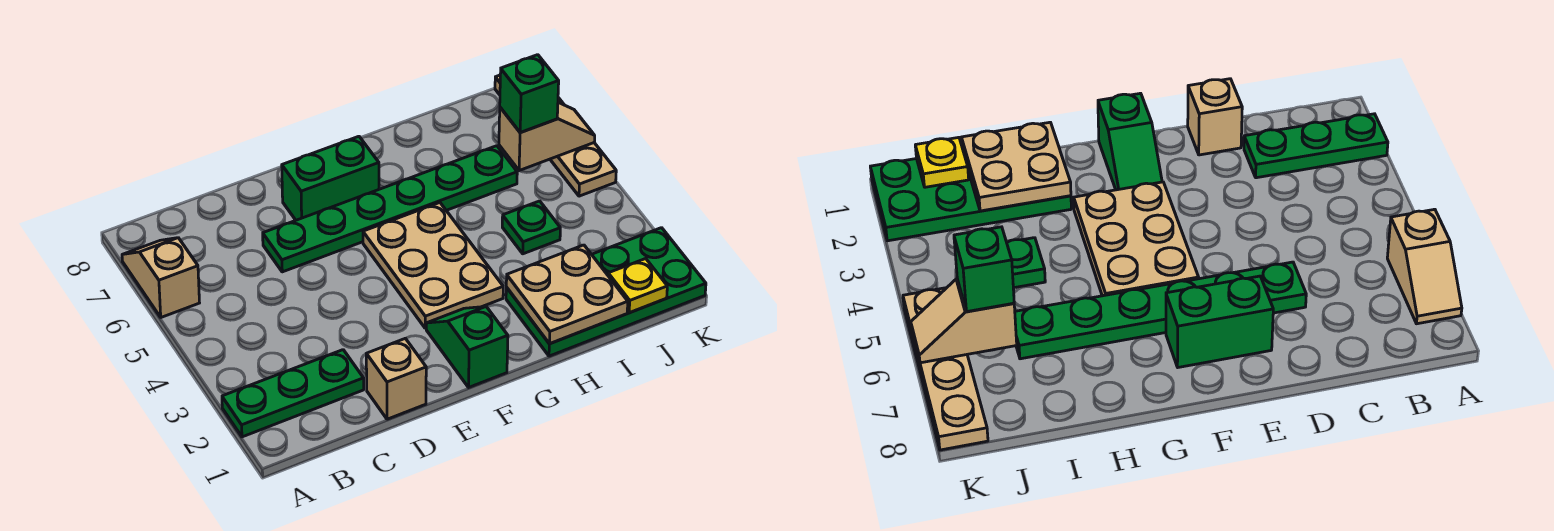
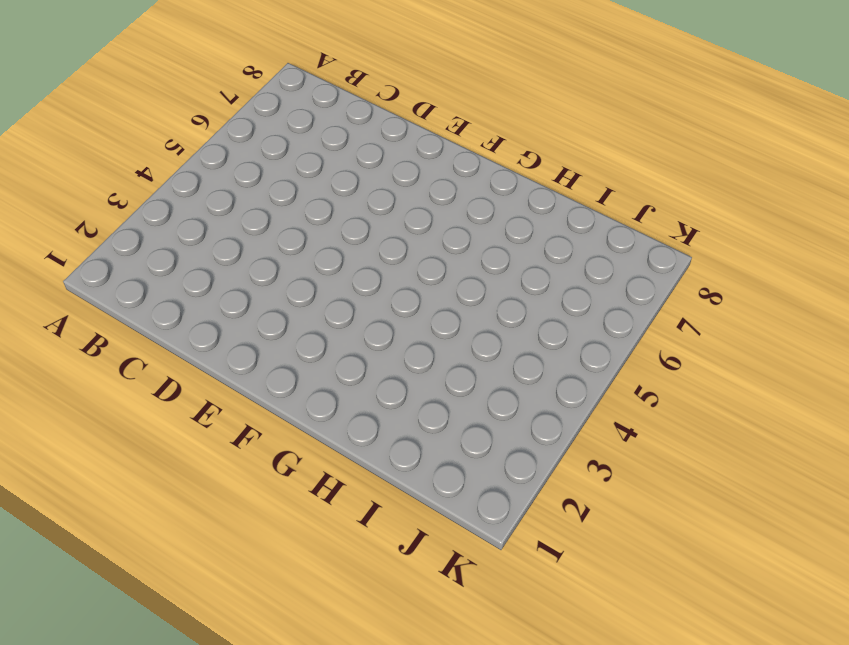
none -> green 1x3 plate [222,350,364,437]
none -> tan 1x2 slope [122,238,199,317]
none -> tan 1x1 brick [366,338,426,419]

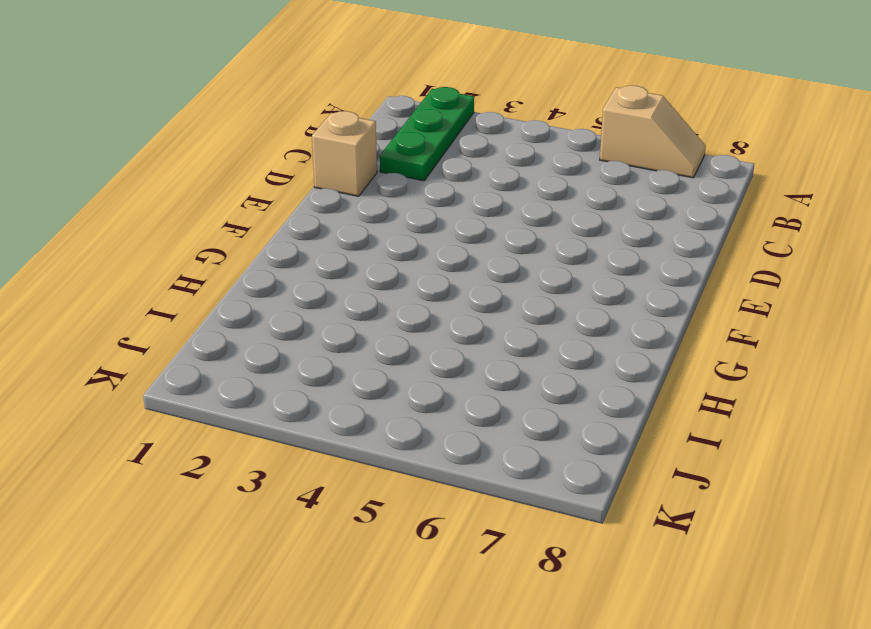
none -> green 1x6 plate [263,146,517,272]
none -> green 1x2 brick [282,136,379,220]
none -> green 1x2 slope [426,306,508,387]

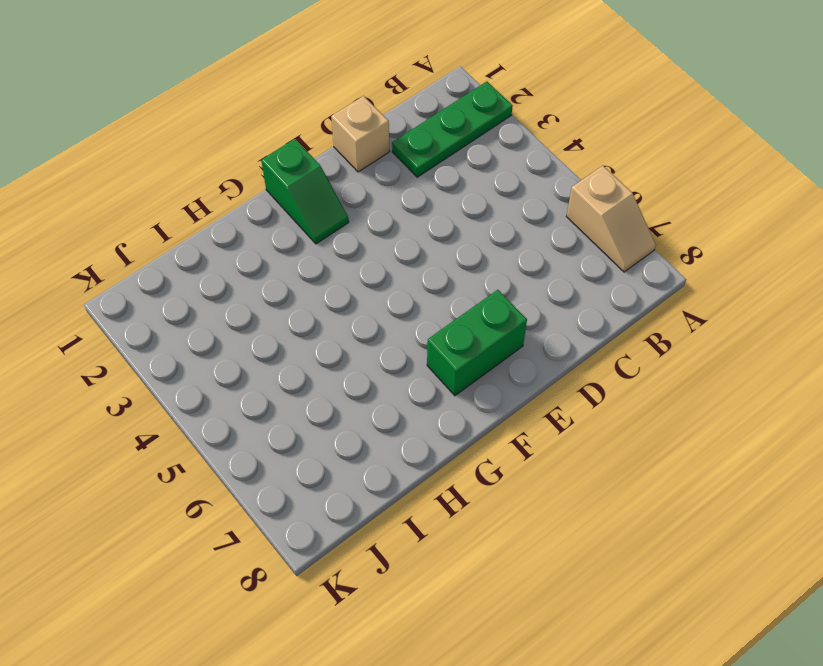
none -> green 1x6 plate [263,146,517,272]
none -> tan 2x3 plate [363,203,503,328]
none -> green 2x4 plate [506,228,706,356]

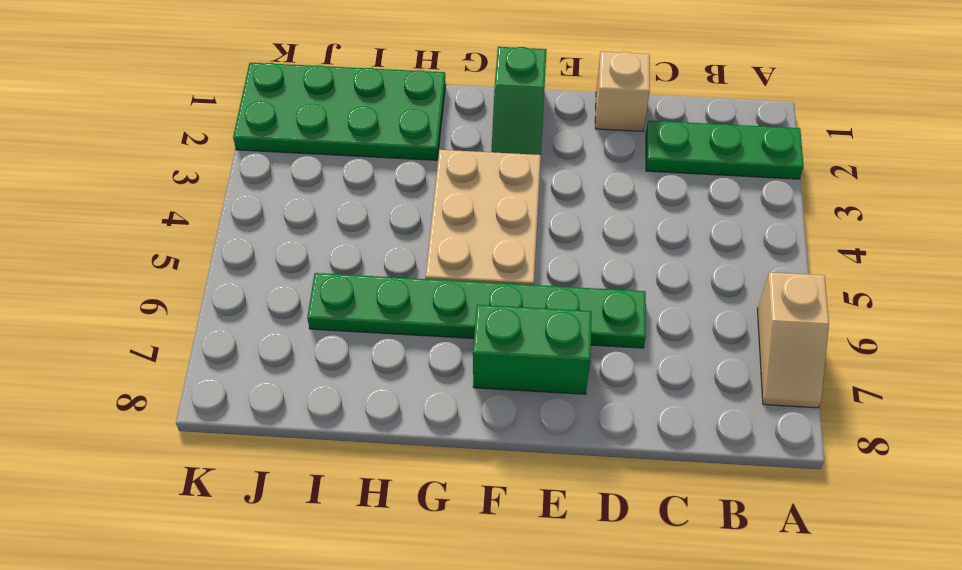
none -> green 1x1 plate [502,201,560,254]
none -> tan 1x4 plate [495,75,616,196]
none -> tan 2x2 plate [506,245,628,344]

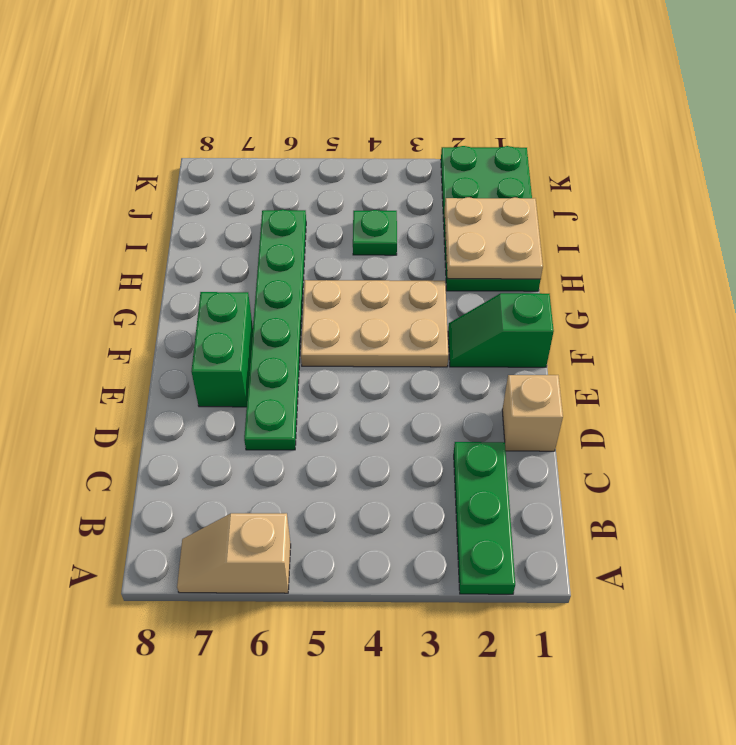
none -> tan 1x4 plate [495,75,616,196]
none -> yellow 1x1 plate [608,259,667,313]
none -> tan 1x2 slope [499,102,595,171]

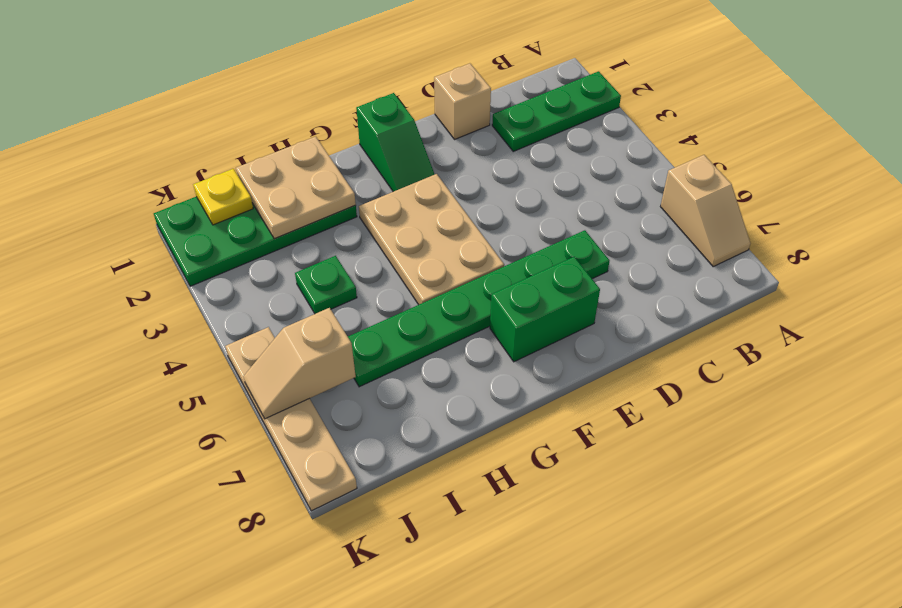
none -> green 1x1 brick [500,55,559,133]

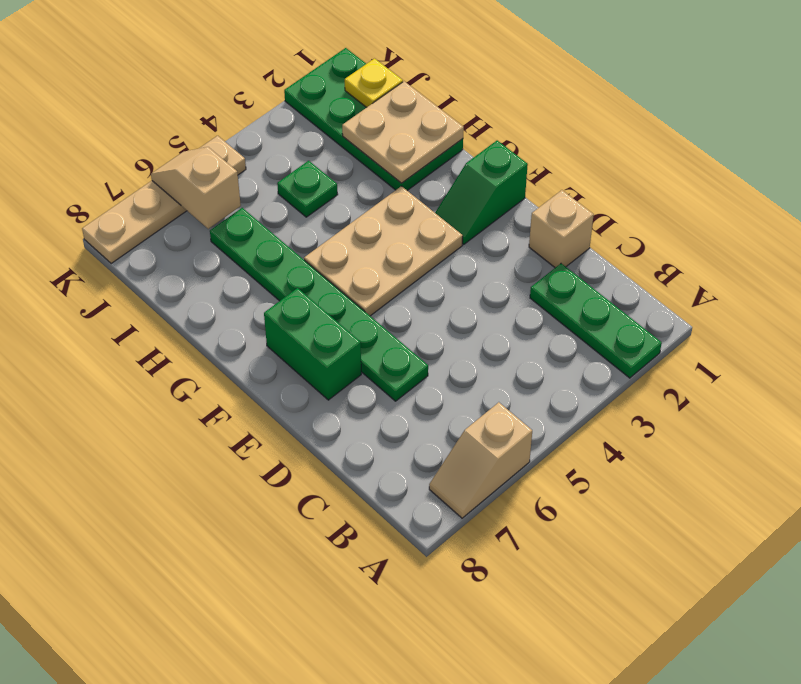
none -> green 1x1 brick [500,55,559,133]

